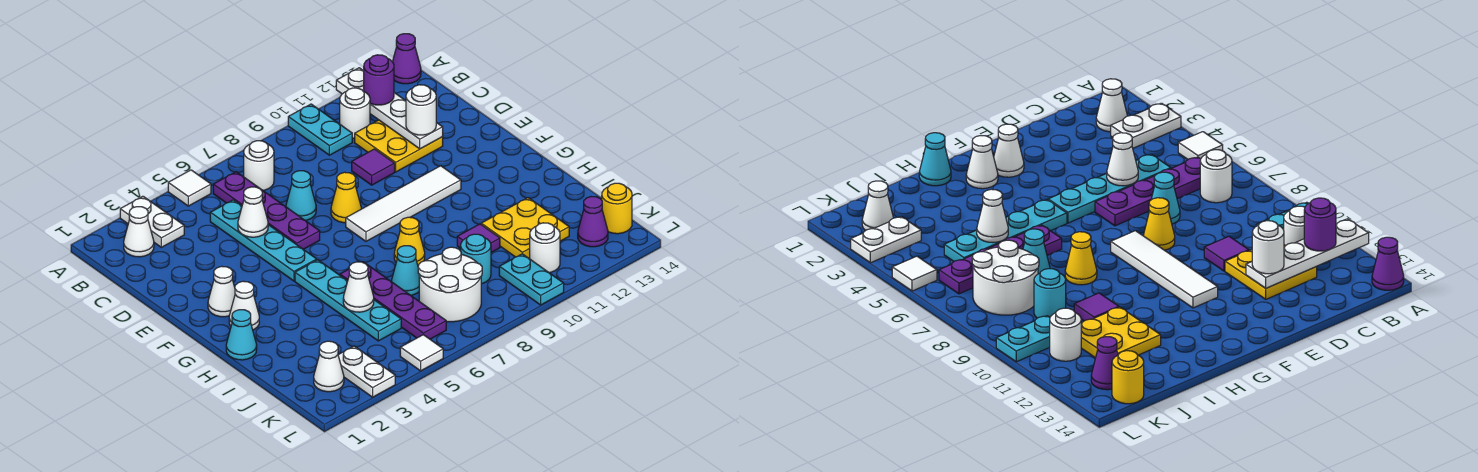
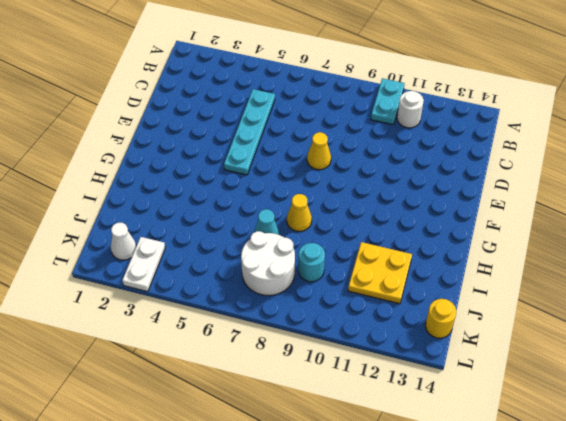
none -> white 1x2 plate [120,196,184,247]
none -> white 1x1 tile [168,170,211,206]
none -> purple 1x1 cone [393,34,421,84]
none -> white 1x1 cone [124,207,154,257]

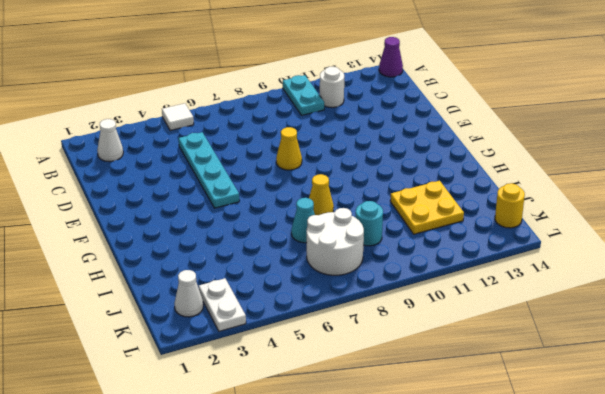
none -> white 1x2 plate [120,196,184,247]
none -> purple 1x4 plate [213,172,320,249]
none -> white 1x1 round brick [244,141,274,190]
none -> yellow 2x2 plate [355,120,443,172]

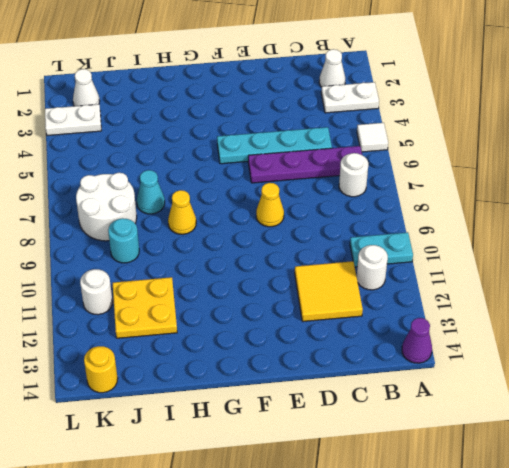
yellow 2x2 tile [295,261,363,321] -> yellow 2x2 plate [355,120,443,172]
none -> cyan 1x1 cone [286,171,316,221]
none -> purple 1x1 tile [352,149,395,185]
none -> white 1x1 cone [208,266,235,317]
none -> white 1x4 tile [346,166,461,241]

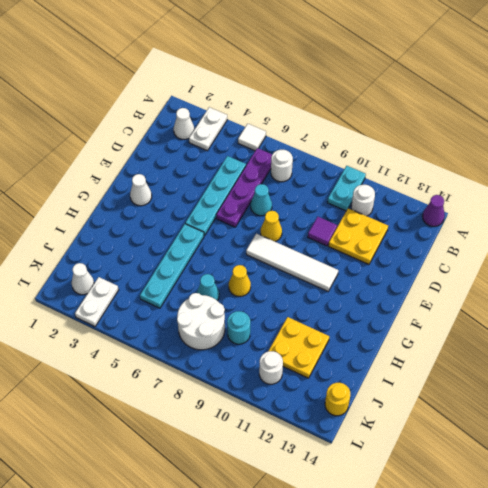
none -> white 1x1 cone [229,281,259,330]
none -> cyan 1x1 cone [226,310,257,360]
none -> purple 1x4 plate [340,262,446,339]
none -> purple 1x1 tile [457,224,500,253]

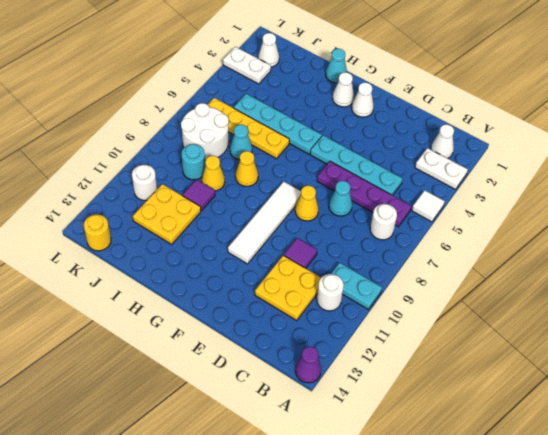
yellow 1x4 plate [208,98,289,159] -> purple 1x4 plate [340,262,446,339]
yellow 1x1 cone [202,156,225,191] -> none
none -> cyan 1x2 plate [499,254,564,305]
none -> purple 1x1 cone [578,197,608,247]
none -> white 1x1 tile [400,335,443,371]
none -> white 1x4 plate [336,68,443,149]

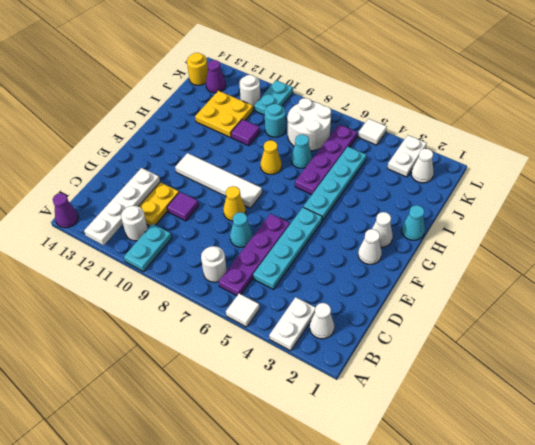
none -> white 1x1 cone [238,187,268,237]
none -> white 1x1 cone [343,262,374,312]
none -> purple 1x1 round brick [364,55,394,105]
none -> white 1x1 round brick [406,85,436,135]

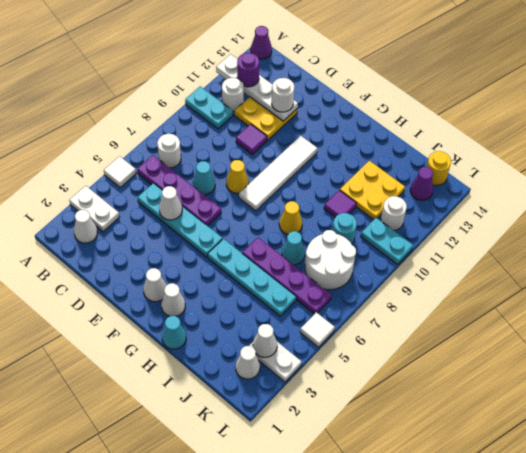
white 1x1 cone [253,324,277,357] -> white 1x1 cone moved to [343,262,374,312]

